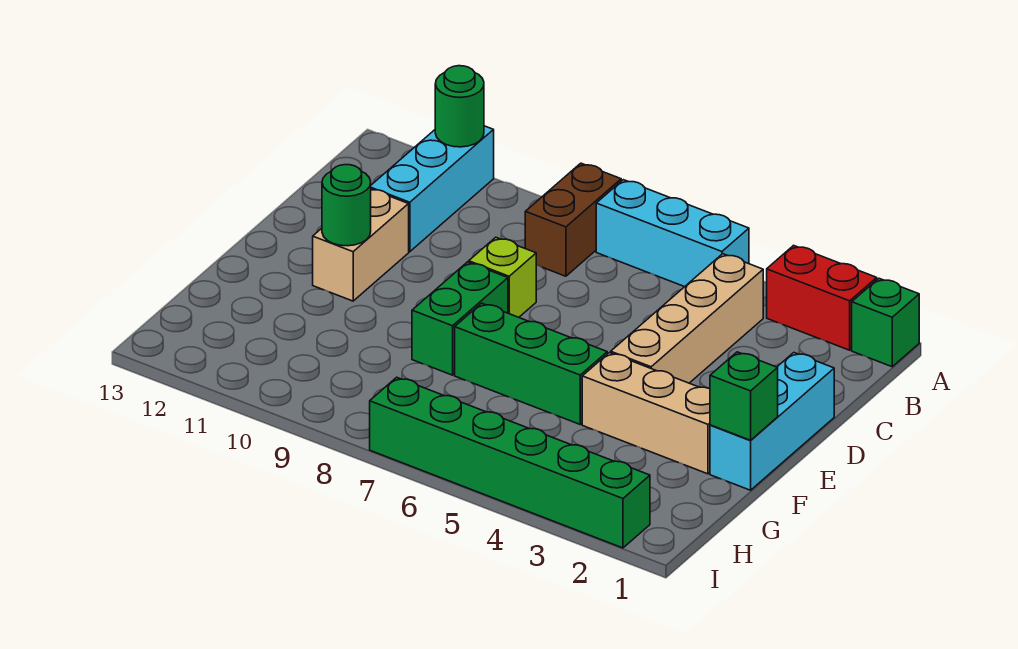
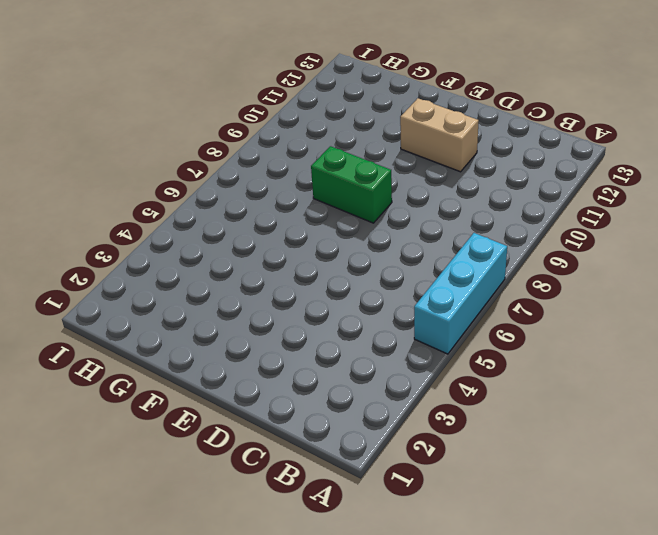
none -> green 1x1 brick [852,278,919,367]
none -> red 1x2 brick [767,245,877,350]
none -> brown 1x2 brick [525,163,621,276]

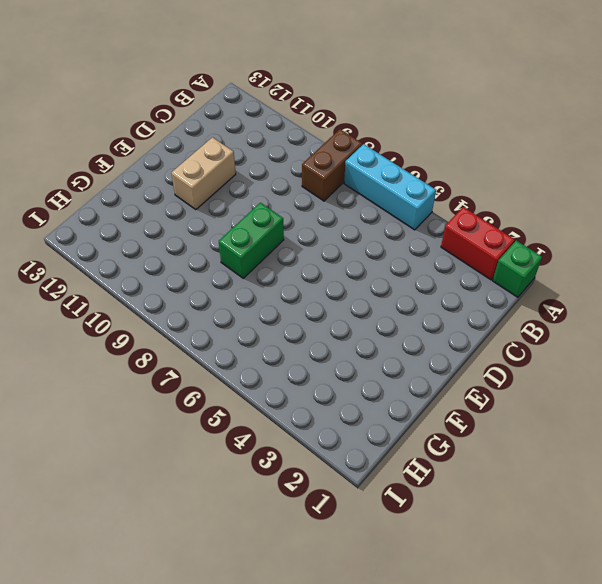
none -> cyan 1x3 brick [371,126,494,252]
none -> tan 1x4 brick [611,254,763,383]
none -> cyan 1x3 brick [710,353,834,490]

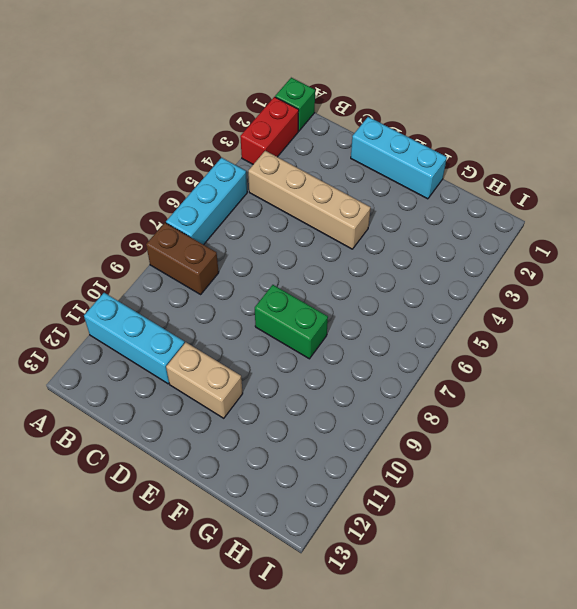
none -> lime 1x1 brick [469,237,536,317]
none -> tan 1x3 brick [582,353,710,474]
none -> green 1x3 brick [455,303,607,424]

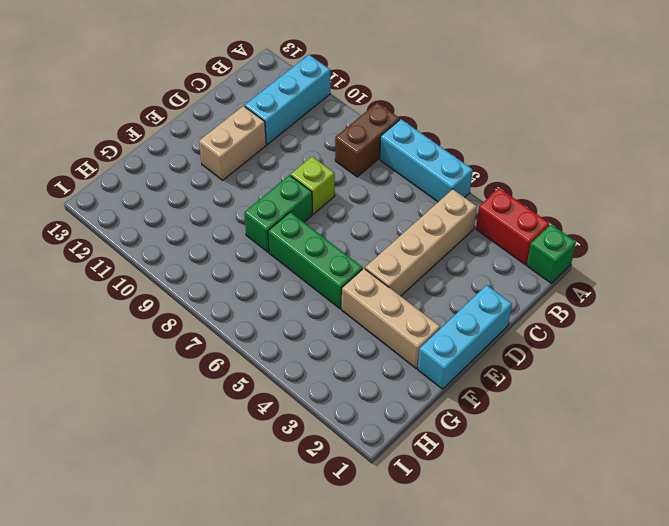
none -> green 1x6 brick [370,377,650,548]
none -> green 1x1 round brick [435,66,484,147]
none -> green 1x1 round brick [322,165,371,246]

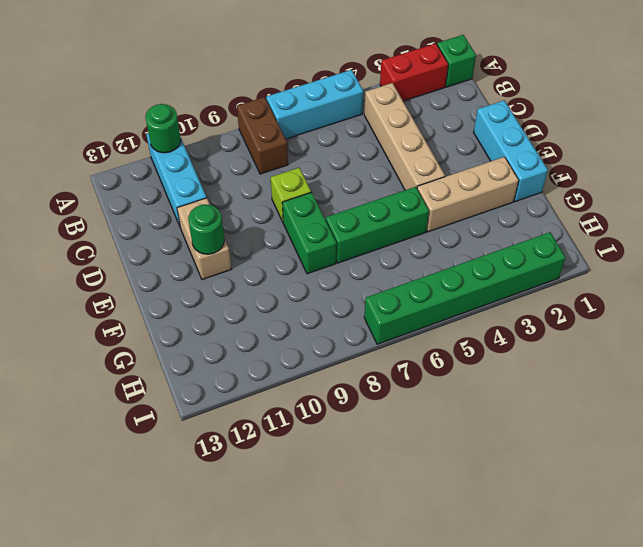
none -> green 1x1 brick [710,352,778,440]

